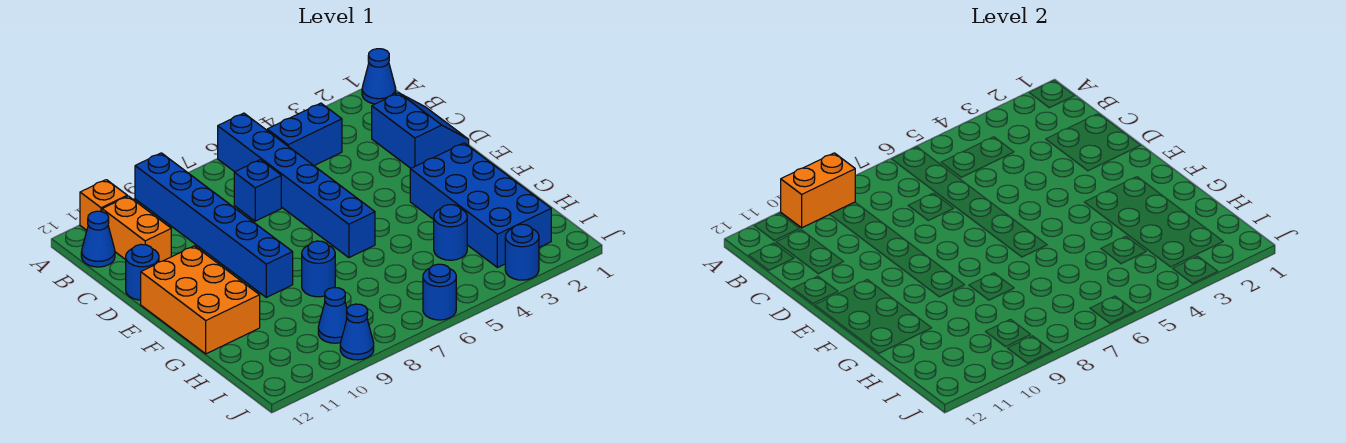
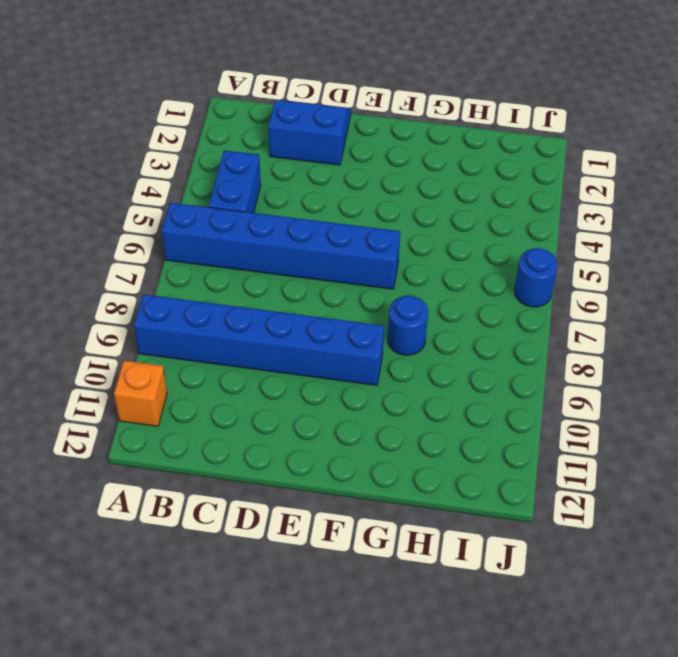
none -> blue 1x1 cone [362,49,396,104]
none -> orange 1x2 brick [102,196,171,262]
none -> blue 1x1 cone [81,211,115,267]

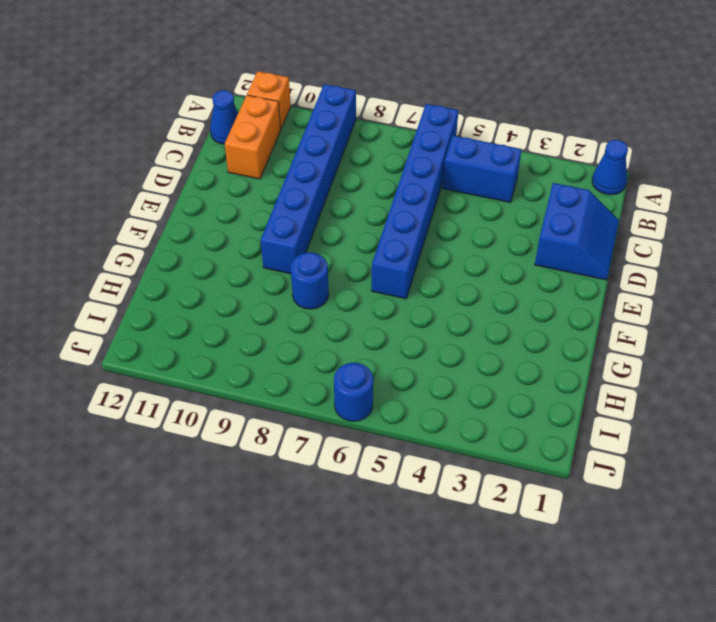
none -> blue 1x1 brick [234,160,281,221]
none -> blue 1x1 round brick [126,244,159,300]
none -> orange 2x3 brick [141,246,260,354]

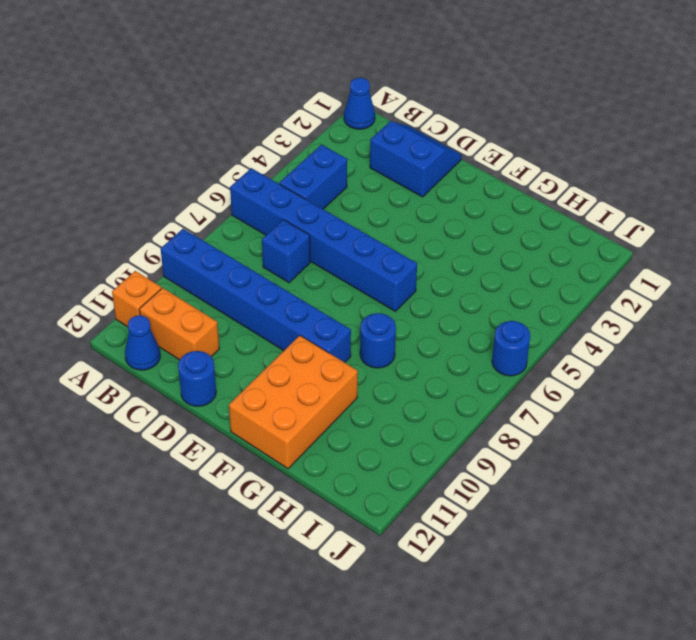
orange 2x3 brick [229,336,358,469] -> orange 2x3 brick turned to [141,246,260,354]
none -> blue 2x4 brick [410,143,551,268]
none -> blue 1x1 round brick [434,205,467,260]
none -> blue 1x1 cone [318,288,347,343]

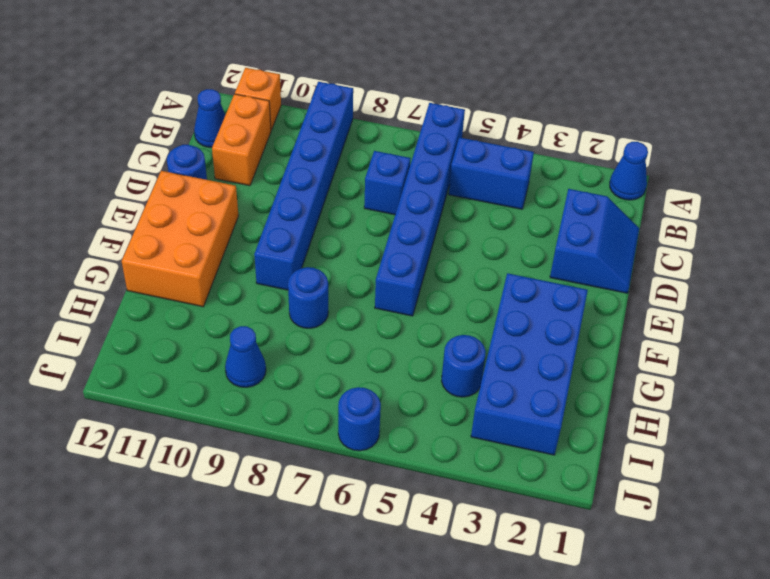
none -> blue 1x1 round brick [505,224,539,280]
none -> blue 1x1 cone [340,304,374,360]
none -> orange 1x2 brick [781,153,855,228]

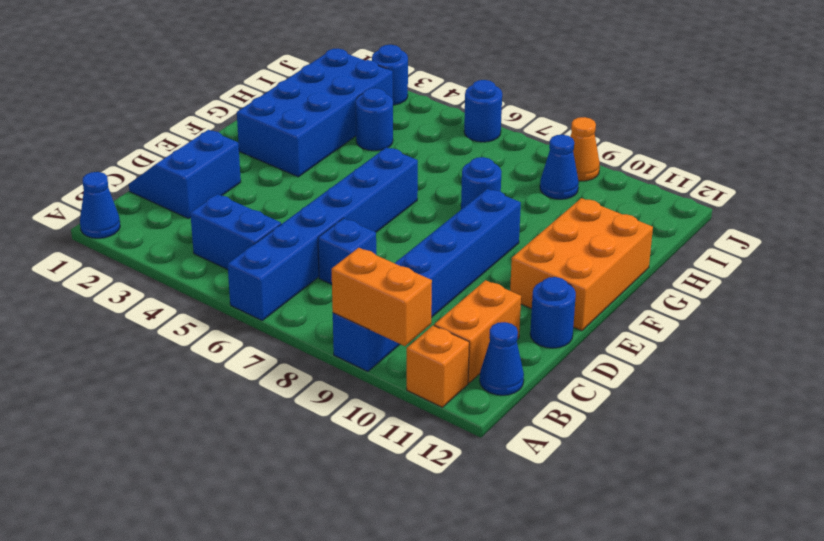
orange 1x1 cone [570,117,600,181] -> blue 1x1 cone [340,304,374,360]

